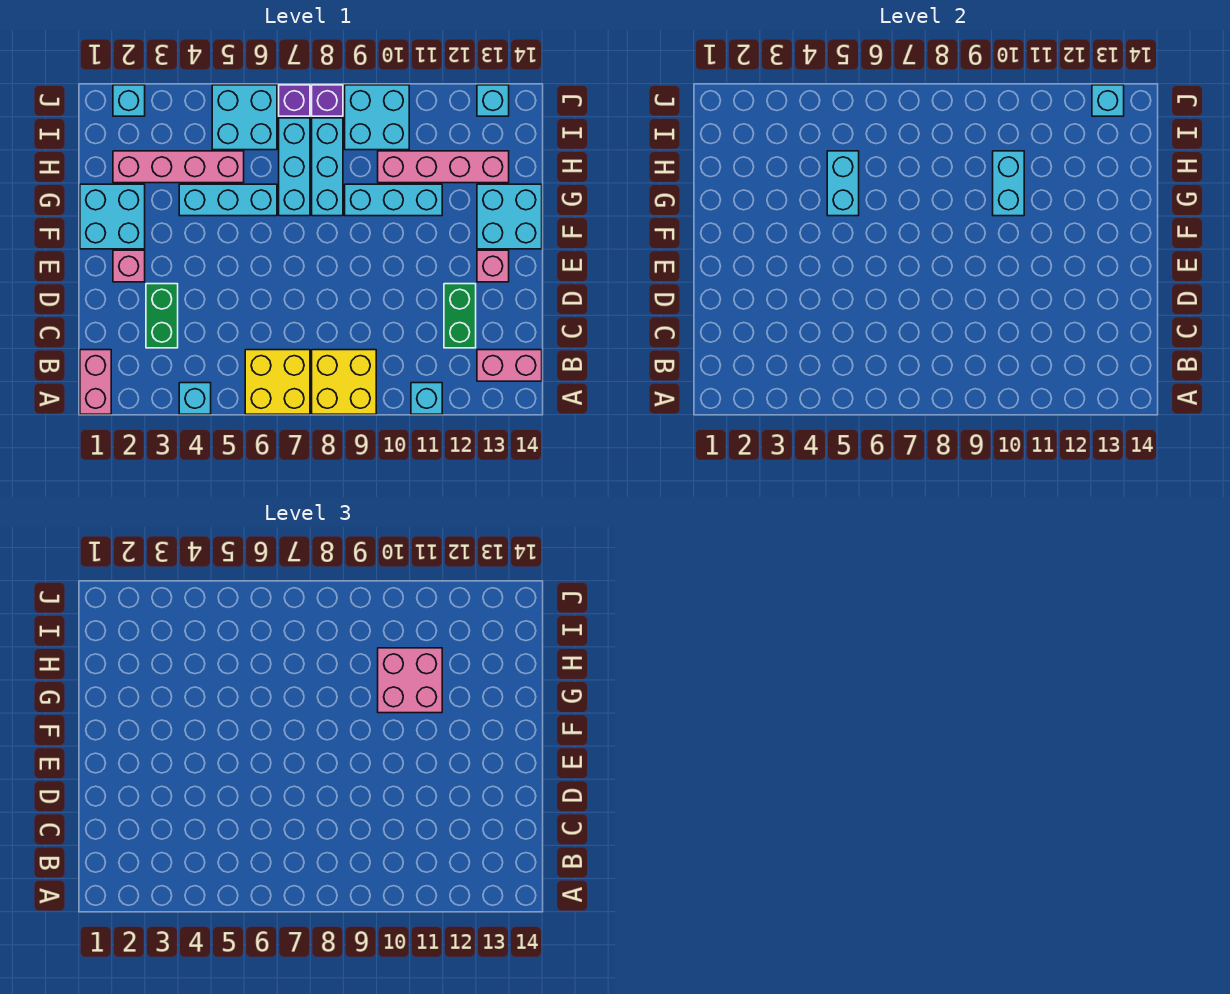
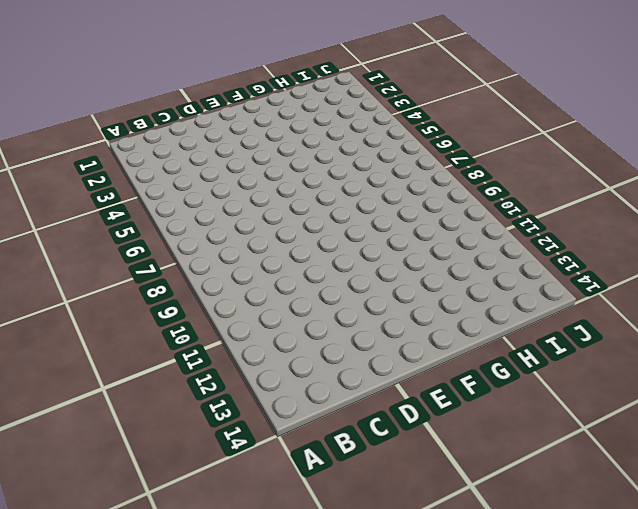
none -> pink 1x2 brick [80,350,111,414]
none -> cyan 1x1 brick [179,383,211,414]
none -> yellow 2x2 brick [245,350,310,414]

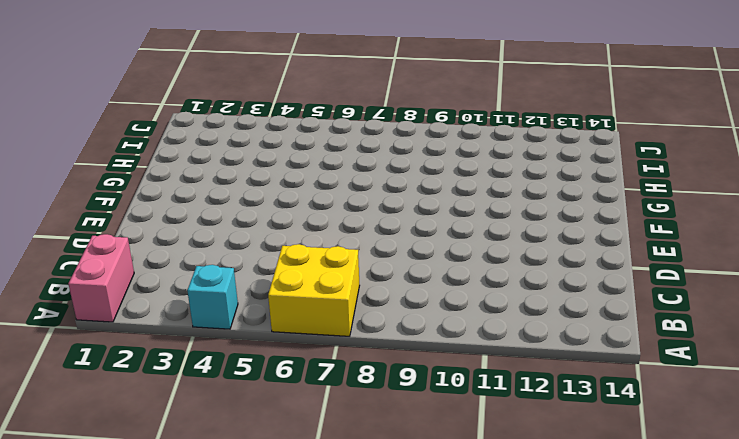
none -> yellow 2x2 brick [312,350,376,414]
none -> cyan 1x1 brick [411,383,442,414]
none -> pink 1x2 brick [477,350,542,381]

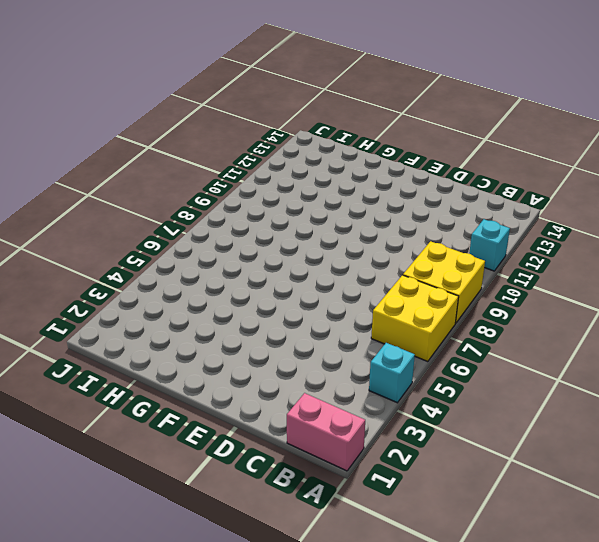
none -> pink 1x2 brick [477,350,542,381]
none -> green 1x2 brick [146,284,178,348]
none -> green 1x2 brick [444,284,476,348]

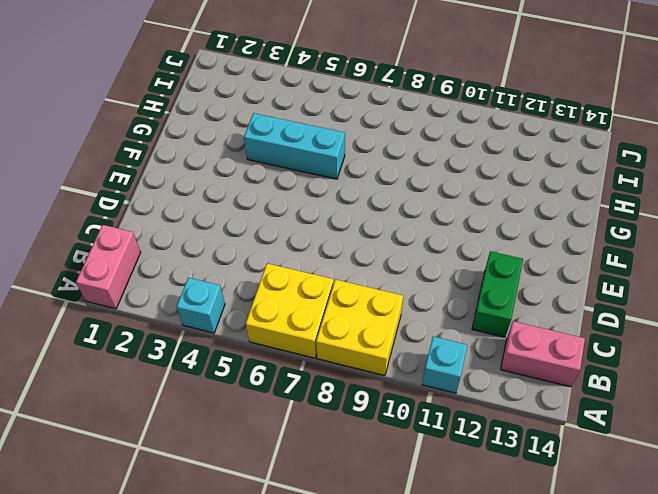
none -> green 1x2 brick [146,284,178,348]
none -> pink 1x1 brick [113,250,145,282]
none -> pink 1x1 brick [477,250,509,282]

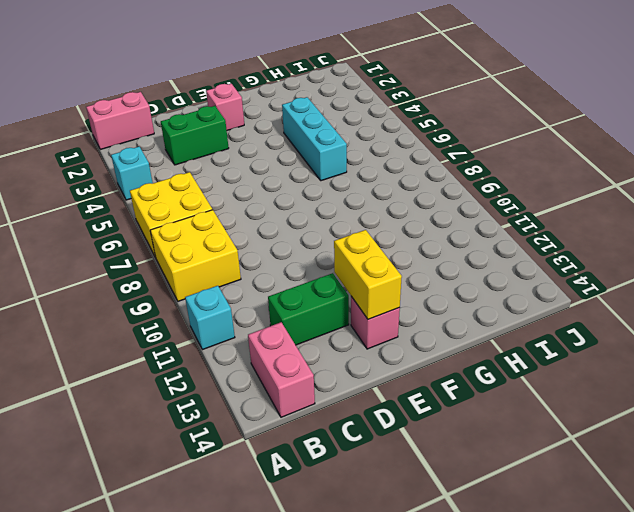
yellow 1x2 brick [334,230,402,319] -> none
none -> cyan 2x2 brick [80,184,145,249]
none -> cyan 2x2 brick [477,184,542,249]
none -> cyan 1x3 brick [279,118,310,216]

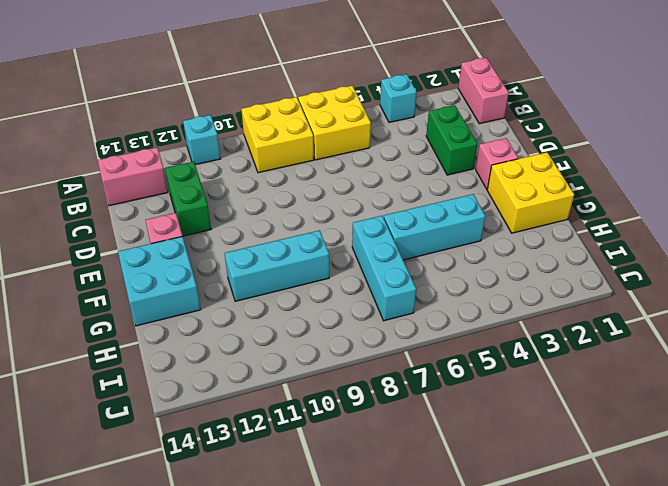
yellow 2x2 brick [487,152,574,233] -> cyan 2x2 brick [80,184,145,249]
none -> cyan 1x3 brick [312,118,343,216]
none -> pink 1x4 brick [113,151,244,183]
none -> pink 1x4 brick [378,151,509,183]

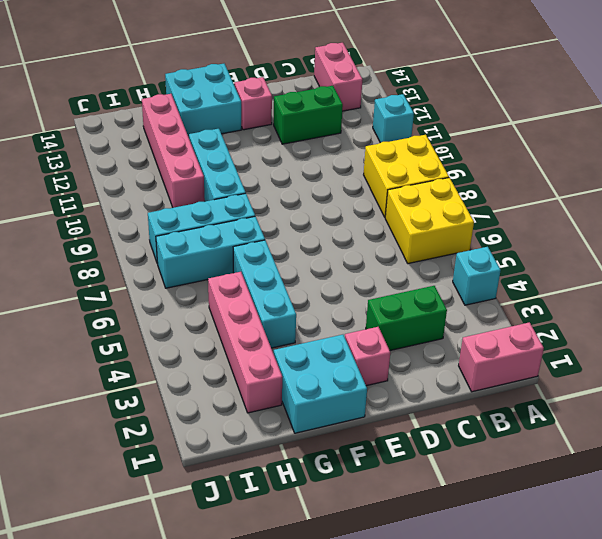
none -> cyan 2x2 brick [212,85,277,150]
none -> cyan 2x2 brick [345,85,409,150]
none -> cyan 1x1 brick [113,85,145,116]

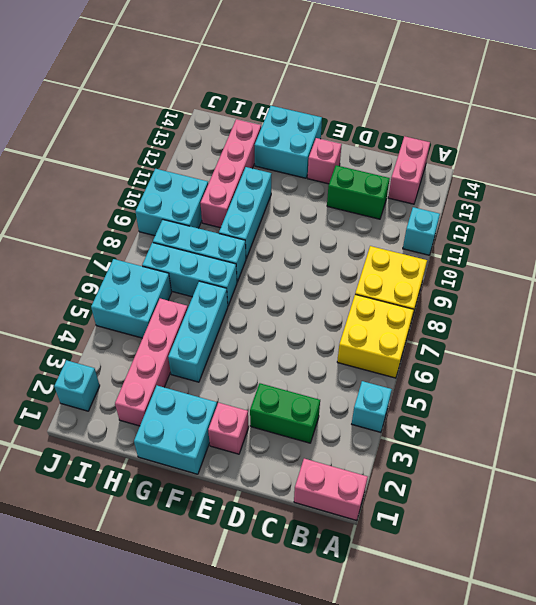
none -> purple 1x1 brick [279,85,310,116]
none -> purple 1x1 brick [312,85,343,116]
none -> cyan 1x1 brick [477,85,509,116]

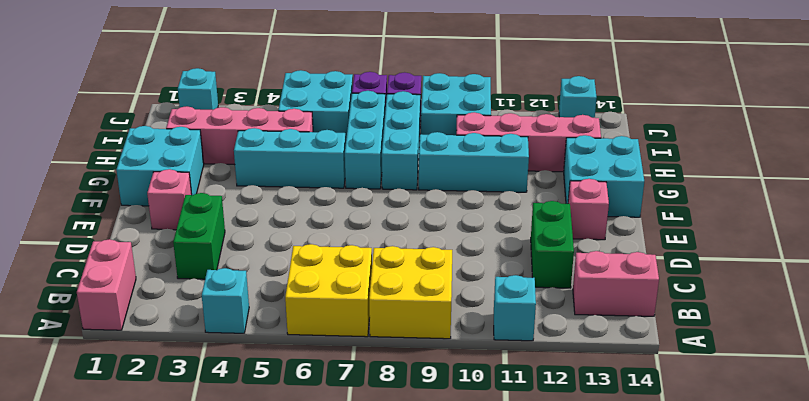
none -> cyan 1x2 brick [827,151,859,216]
none -> cyan 1x2 brick [993,151,1024,216]
none -> cyan 1x1 brick [1092,85,1124,116]

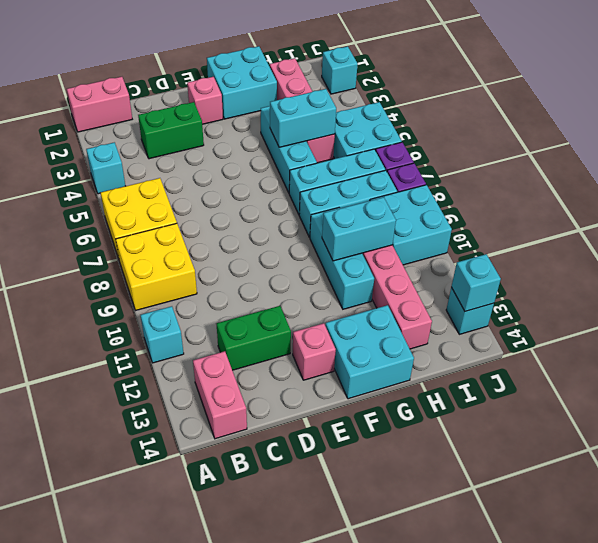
none -> pink 2x2 brick [378,648,442,713]

